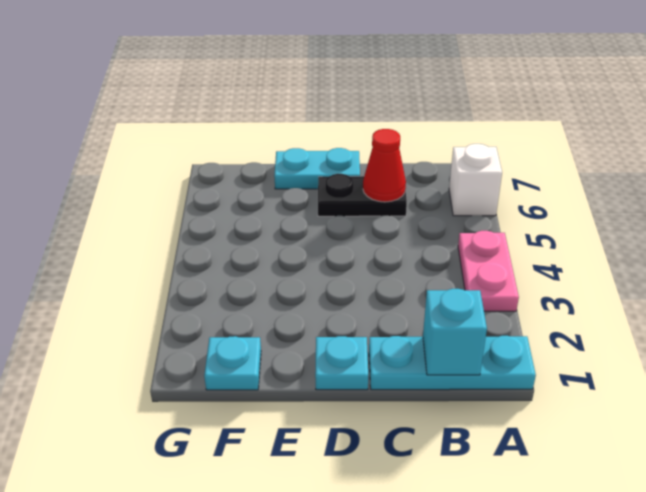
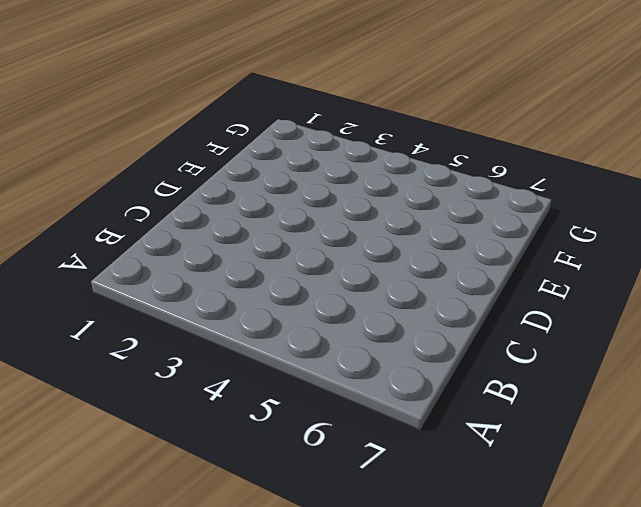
none -> cyan 1x3 plate [369,336,536,390]
none -> pink 1x2 plate [458,231,519,311]

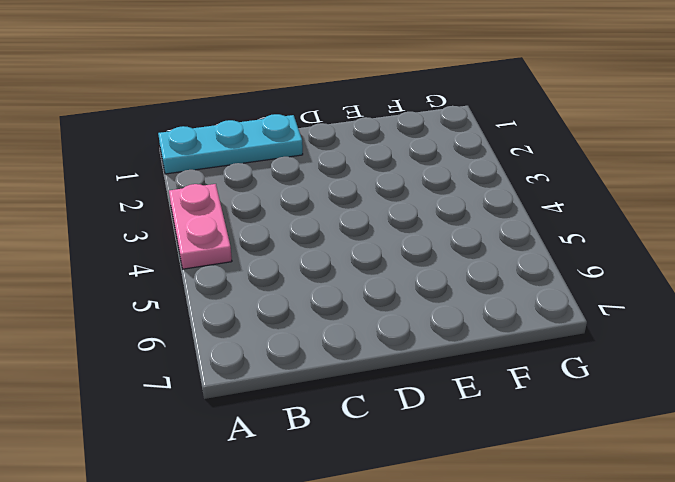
none -> white 1x1 brick [449,144,502,216]
none -> black 1x2 plate [318,174,407,216]

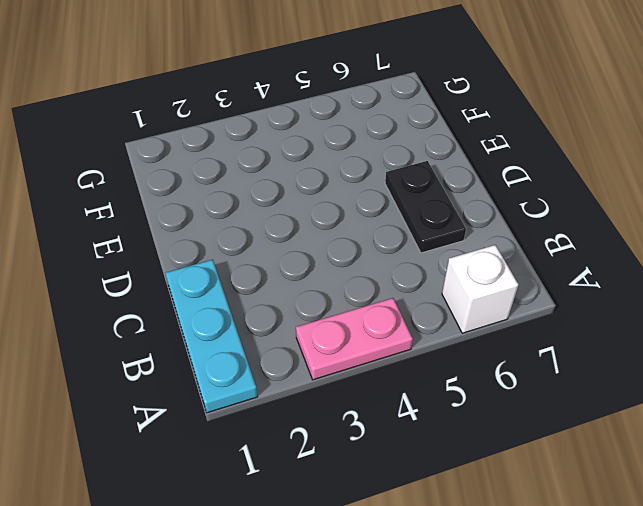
none -> cyan 1x1 plate [315,336,368,390]
none -> cyan 1x2 plate [274,148,360,189]

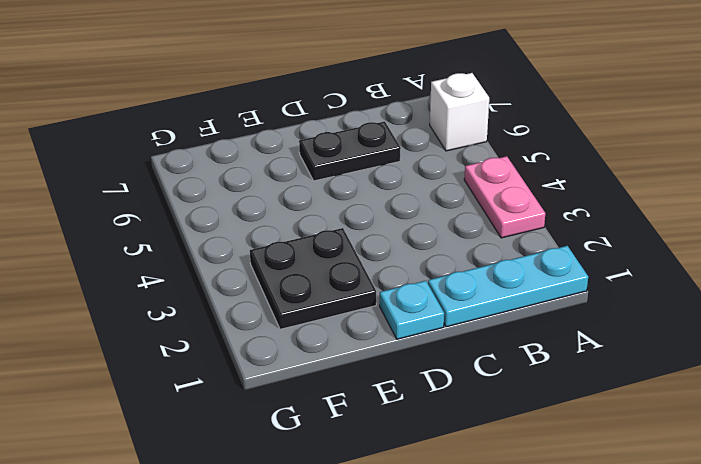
black 2x2 plate [250,228,376,329] -> none
none -> cyan 1x2 plate [274,148,360,189]
none -> cyan 1x1 plate [204,336,261,390]

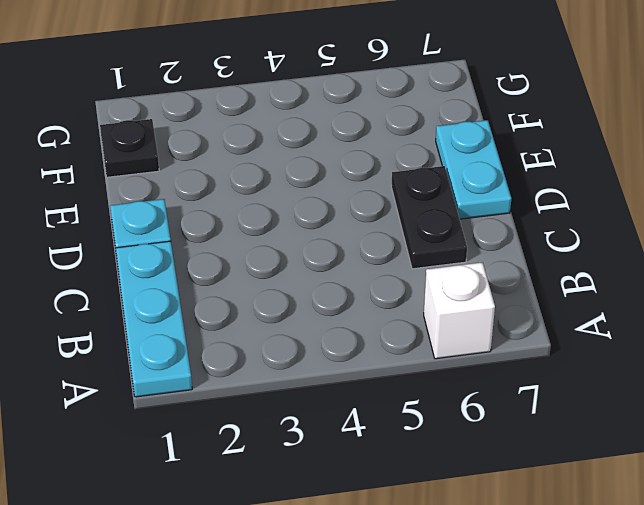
black 1x1 plate [100,119,159,177] -> cyan 1x1 plate [204,336,261,390]
none -> pink 1x2 plate [458,231,519,311]
none -> cyan 1x1 brick [423,289,487,375]

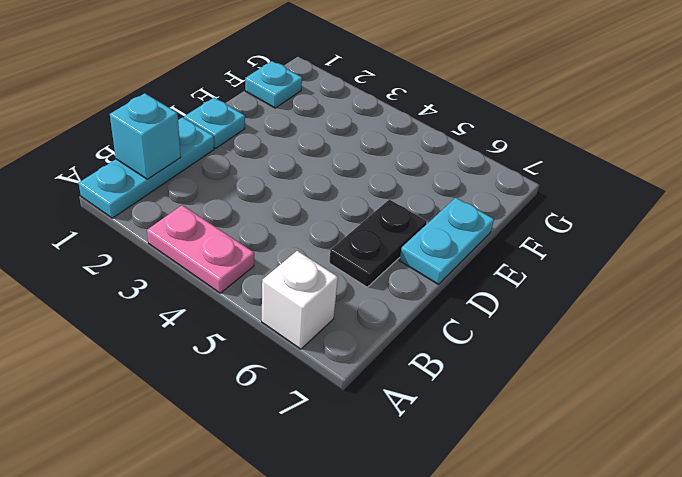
none -> red 1x1 cone [363,129,406,202]

